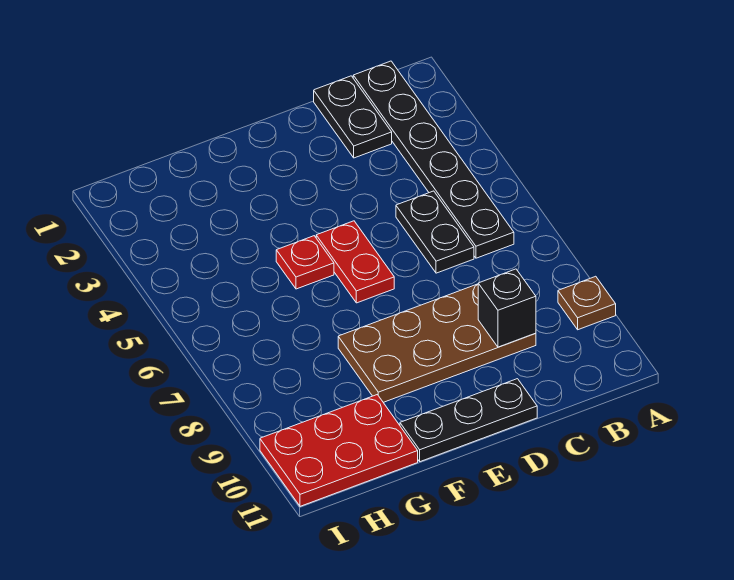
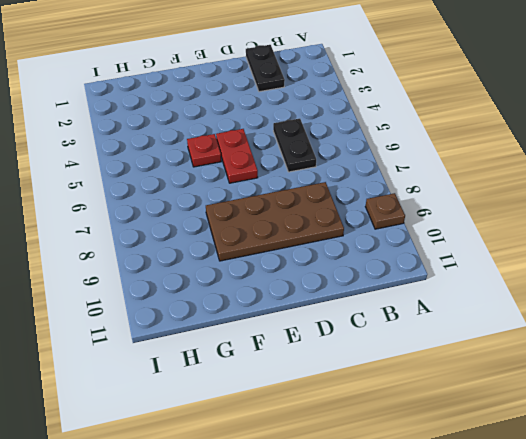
none -> black 1x6 plate [353,61,514,258]
none -> black 1x3 plate [400,379,537,462]

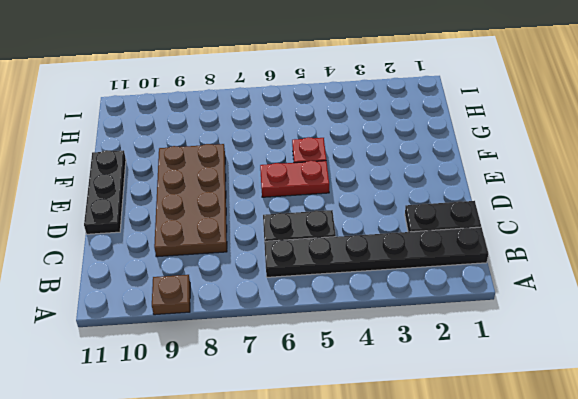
none -> red 2x3 plate [260,395,418,506]
none -> black 1x1 brick [478,269,536,347]

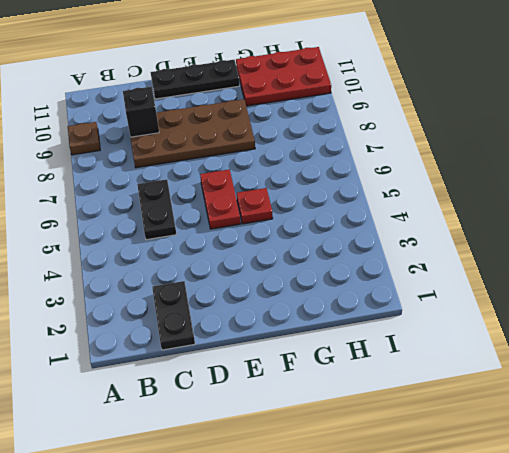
none -> black 1x6 plate [353,61,514,258]

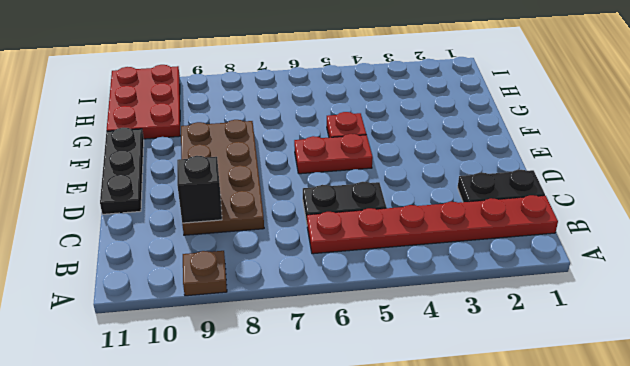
red 1x6 plate [307,195,558,254] -> black 1x6 plate [353,61,514,258]

